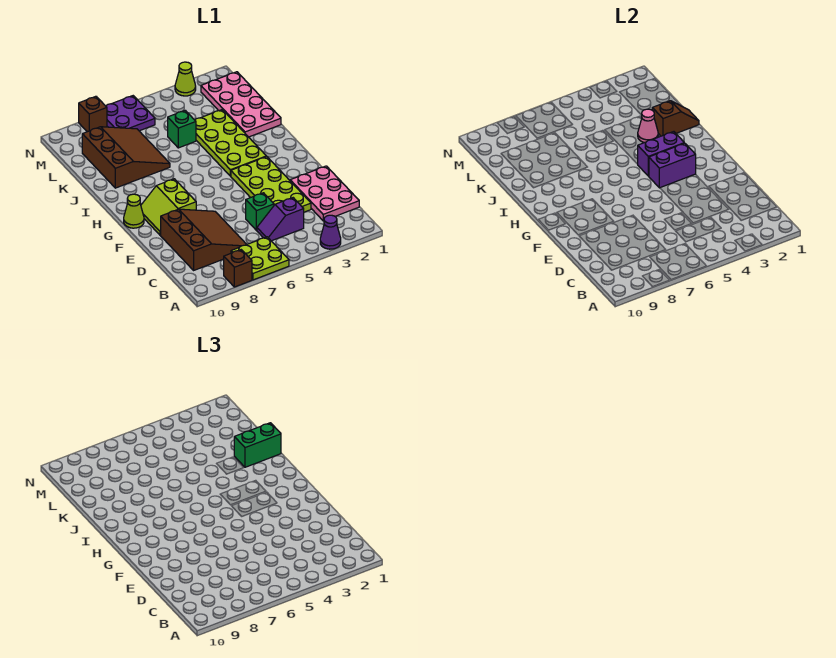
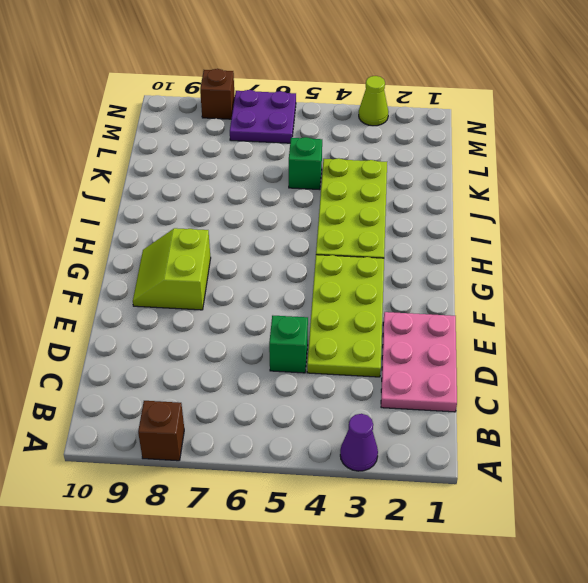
none -> lime 2x2 plate [231,237,289,280]
none -> purple 1x2 slope [257,198,304,241]
none -> brown 3x3 slope [161,209,247,270]

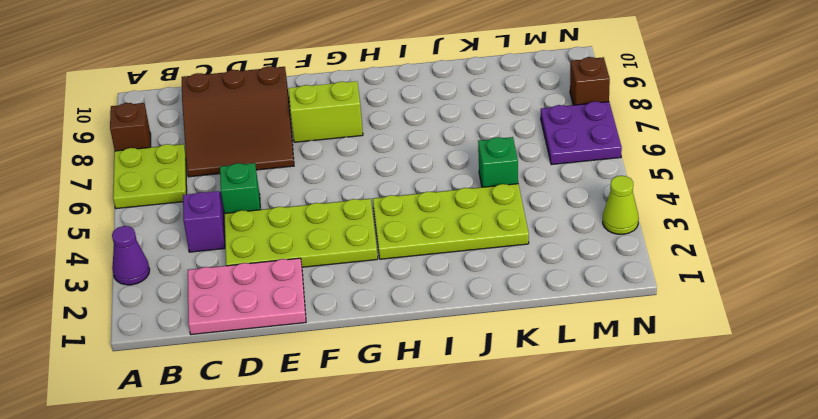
none -> lime 1x1 cone [124,194,144,228]
none -> pink 2x4 plate [201,72,281,137]
none -> brown 3x3 slope [82,127,170,188]

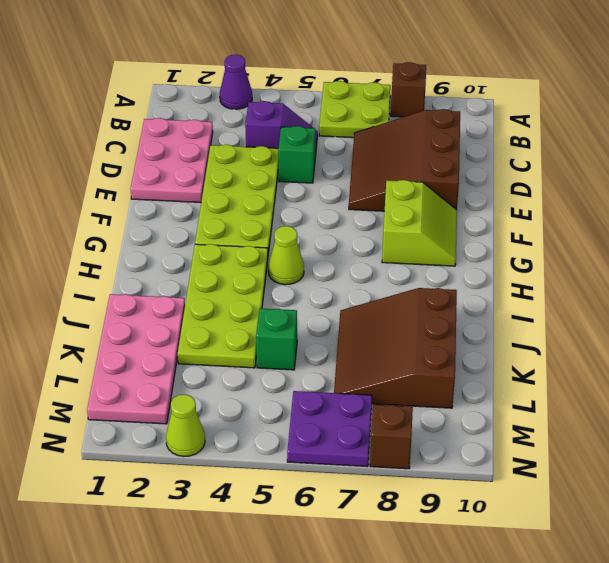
lime 1x1 cone [268,226,304,285] -> lime 1x1 cone moved to [124,194,144,228]
none -> purple 1x2 brick [649,143,696,188]
none -> purple 1x2 brick [638,132,684,176]
none -> brown 1x2 slope [652,101,699,136]

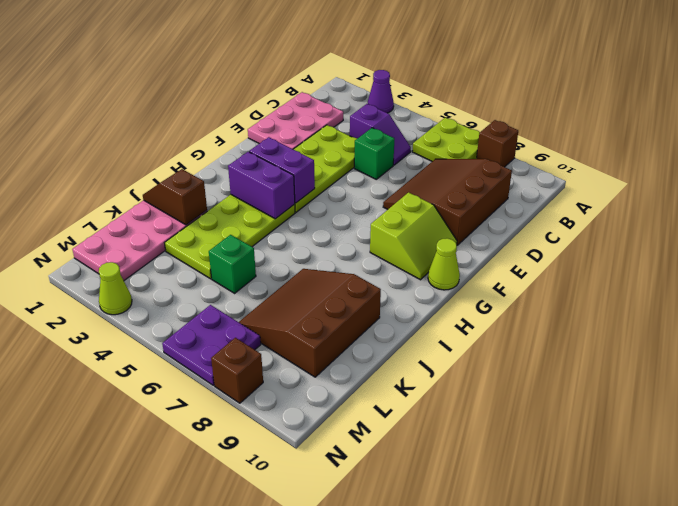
none -> pink 1x1 cone [638,109,658,143]
none -> green 1x2 brick [234,423,281,467]

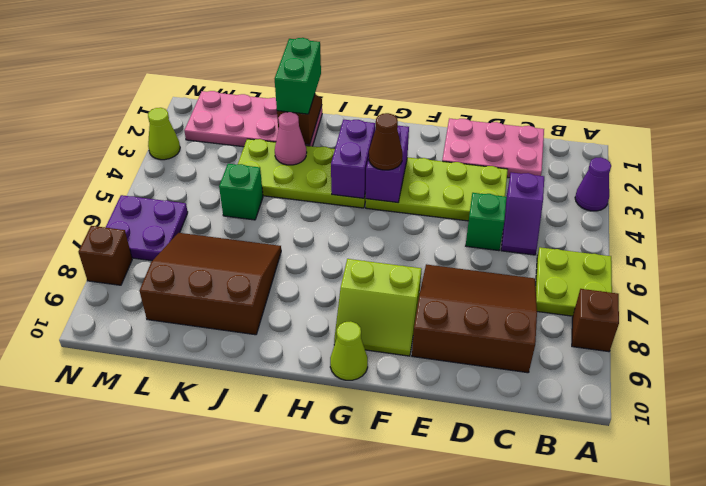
brown 1x1 cone [369,113,403,170] -> none

